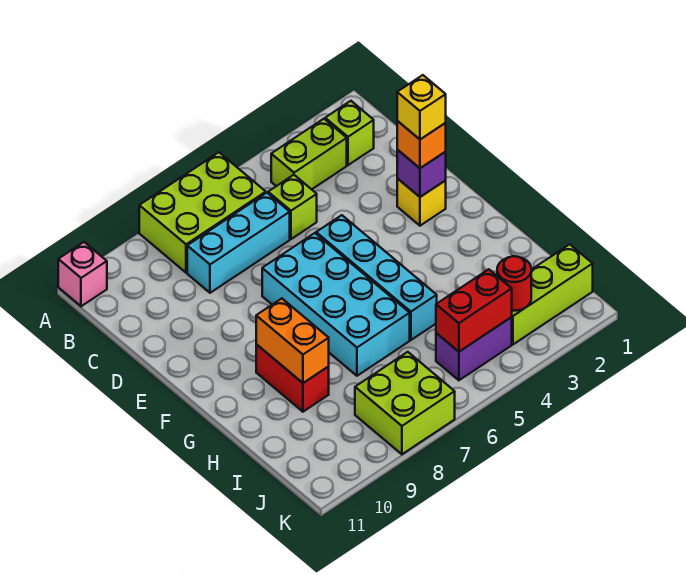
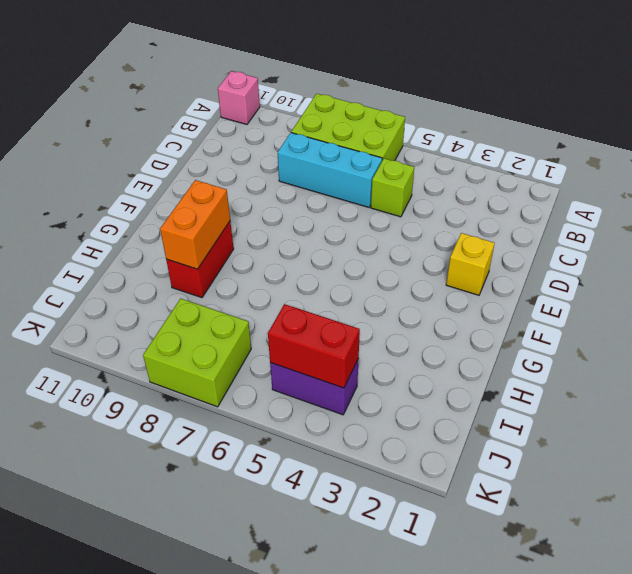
none -> lime 1x1 brick [325,101,374,165]
none -> lime 1x2 brick [271,119,347,189]
none -> cyan 1x4 brick [316,215,437,340]

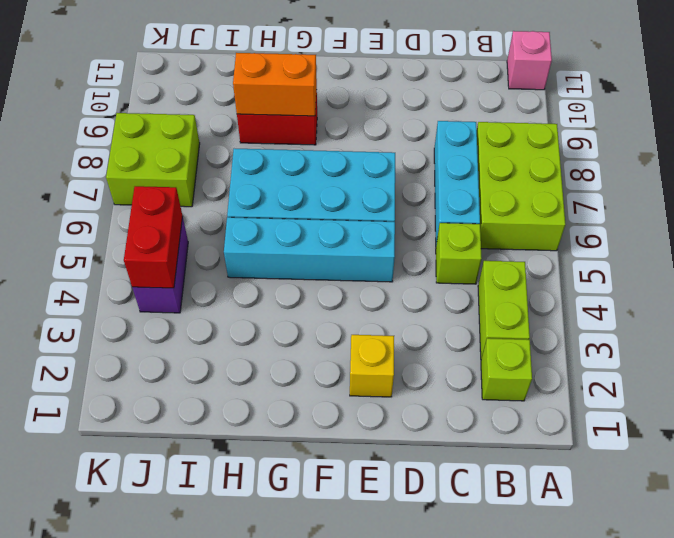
none -> lime 1x3 brick [512,244,593,344]
none -> purple 1x1 brick [397,150,446,197]
none -> red 1x1 round brick [497,256,531,311]

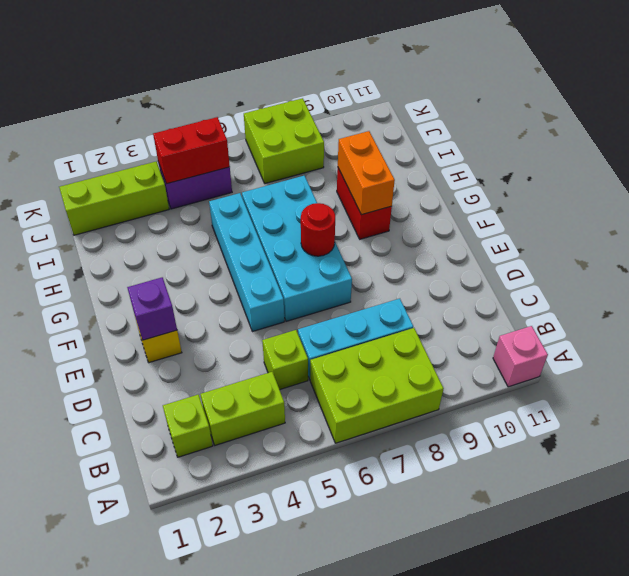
red 1x1 round brick [301,203,335,256] -> red 1x1 round brick moved to [497,256,531,311]
none -> orange 1x1 brick [397,121,446,168]
none -> yellow 1x1 brick [397,75,446,139]

